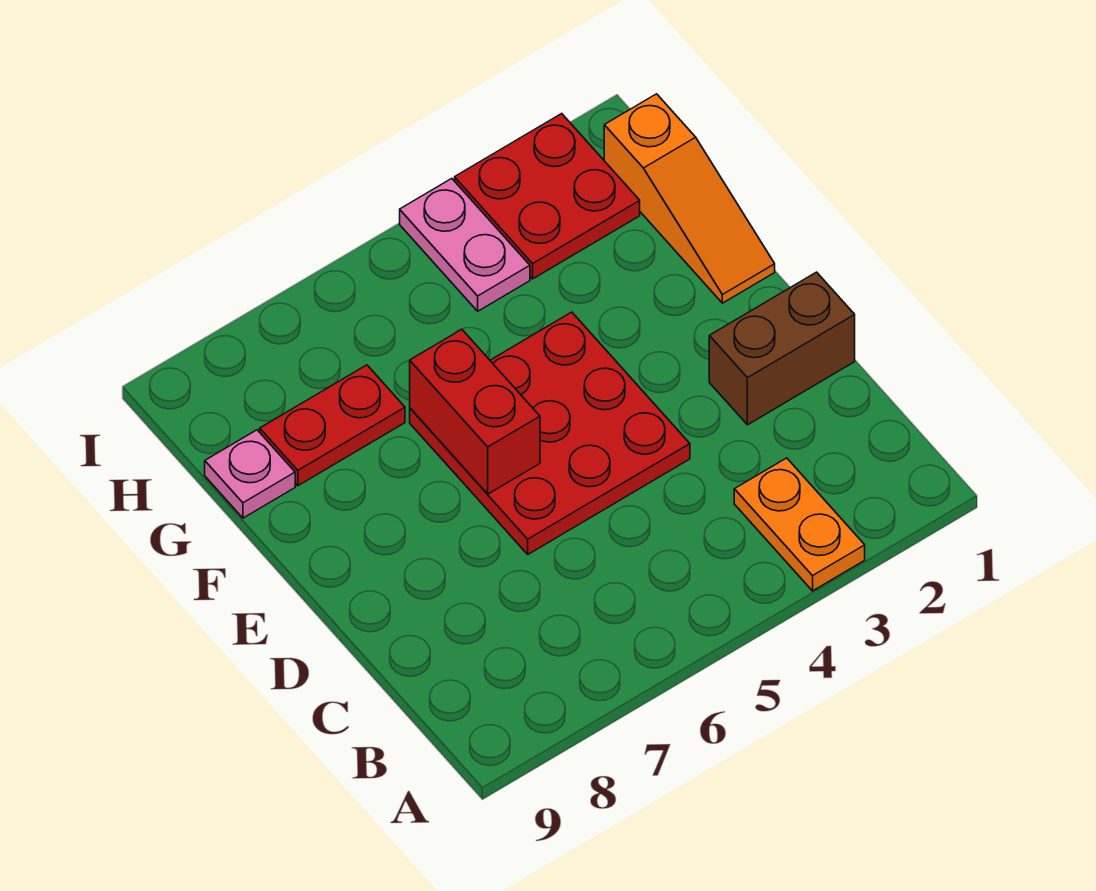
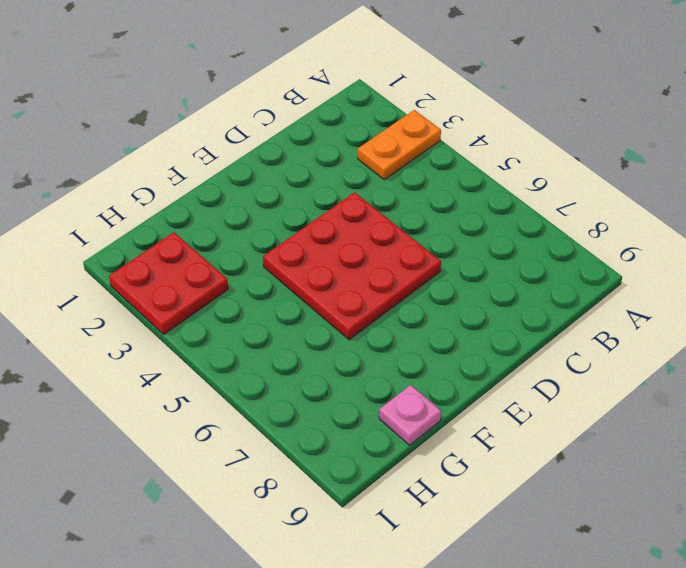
none -> brown 1x2 brick [709,272,855,425]
none -> orange 1x3 slope [604,94,775,303]

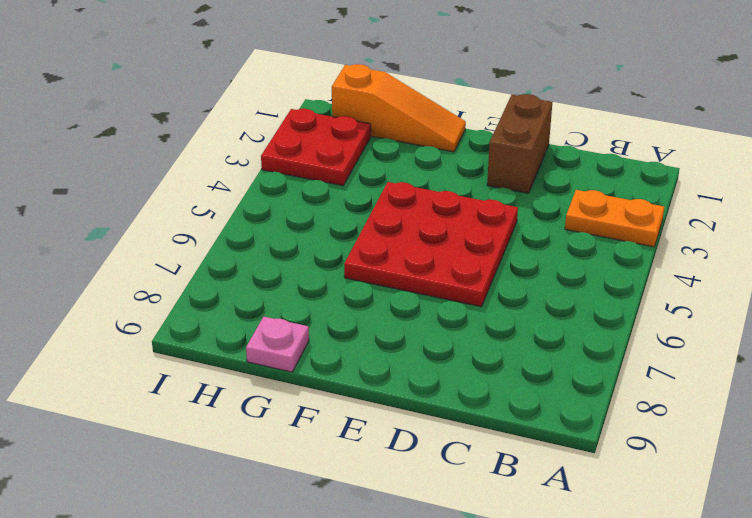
none -> red 1x2 plate [260,365,405,486]
none -> pink 1x2 plate [400,179,530,311]

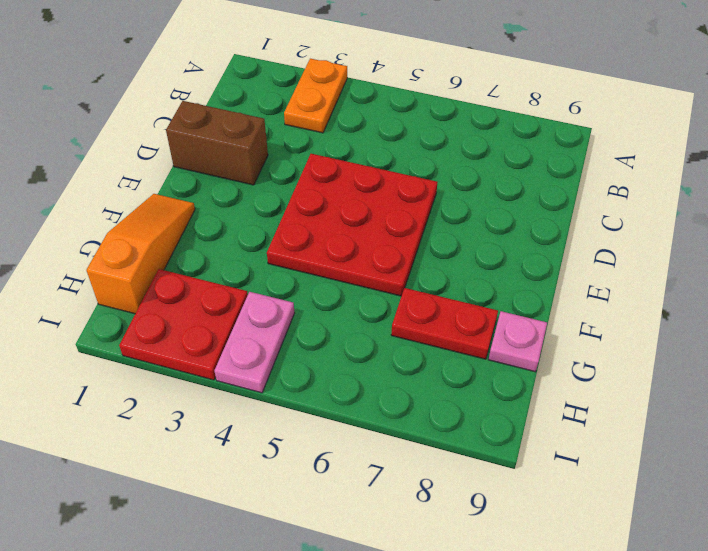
none -> red 1x2 brick [410,329,540,494]

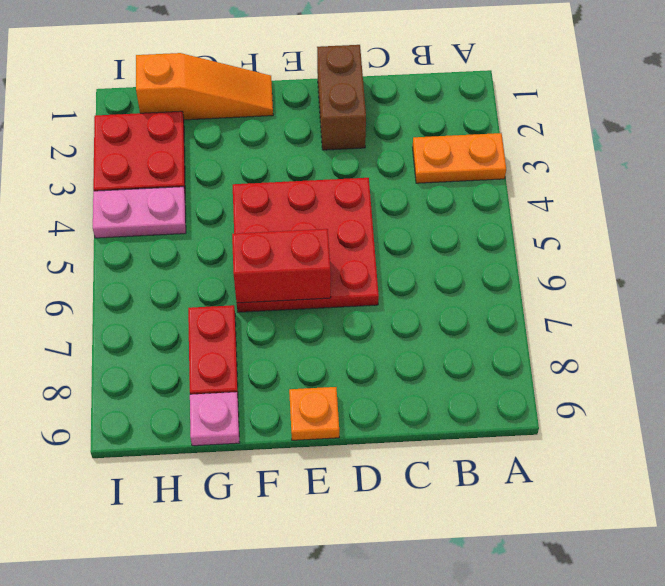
orange 1x1 plate [289,387,339,440] -> none

